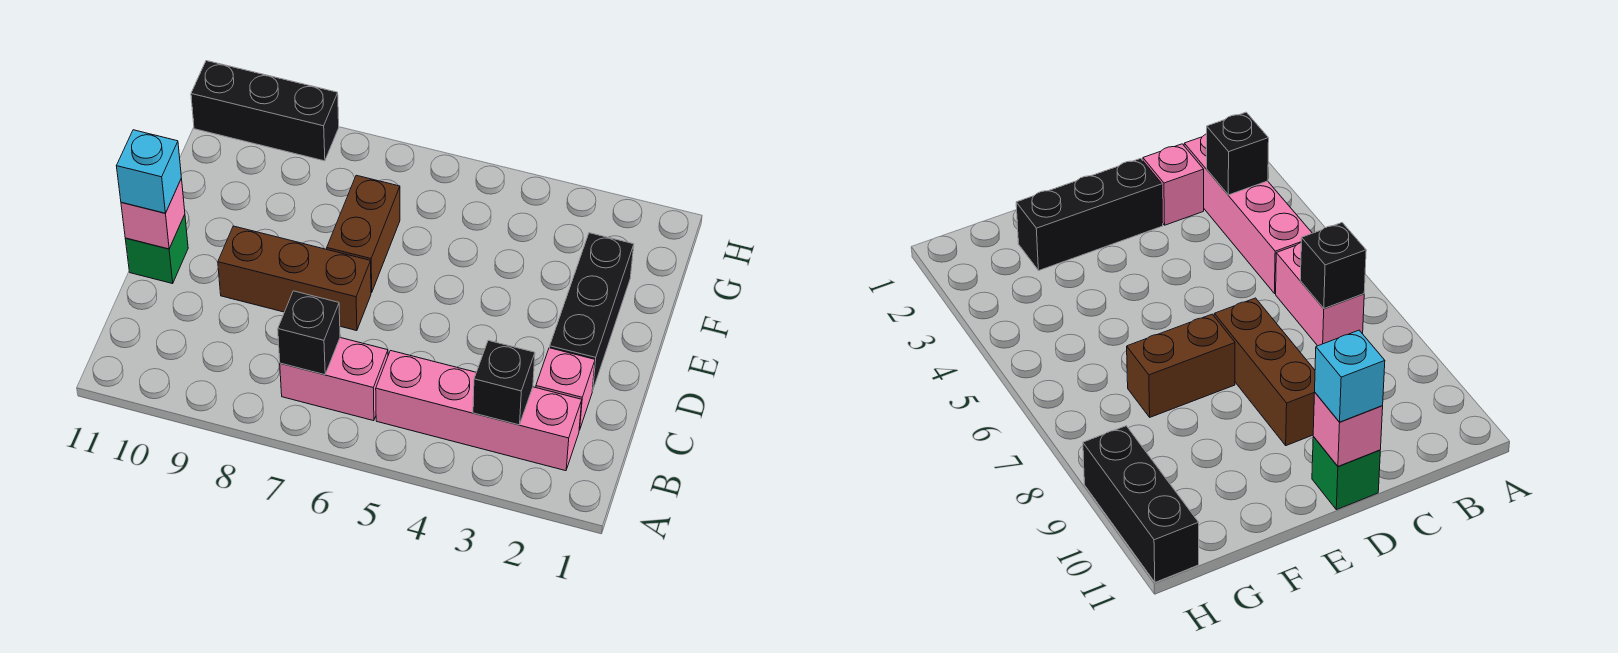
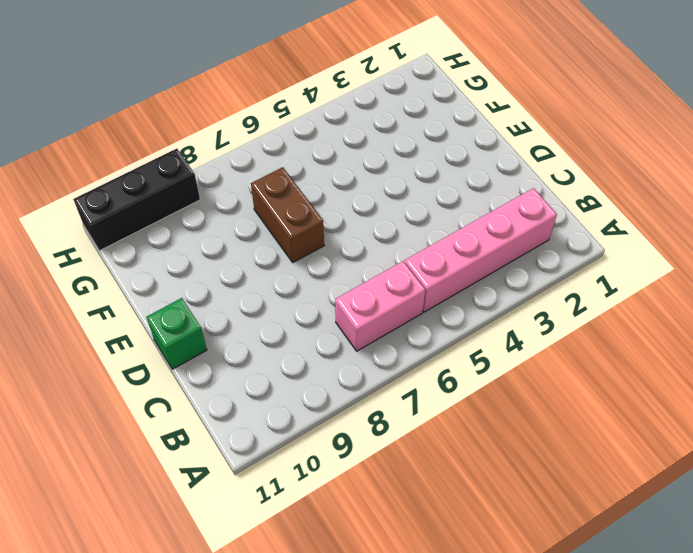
none -> pink 1x1 brick [536,348,595,430]
none -> black 1x3 brick [550,233,634,391]
none -> brown 1x3 brick [218,226,371,331]

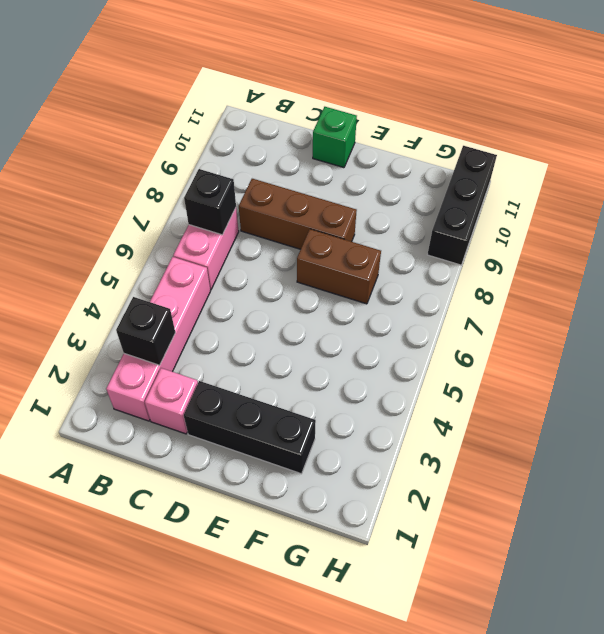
brown 1x3 brick [239,179,357,249] -> brown 1x3 brick turned to [218,226,371,331]
none -> pink 1x1 brick [121,178,185,249]
none -> cyan 1x1 brick [117,130,181,213]

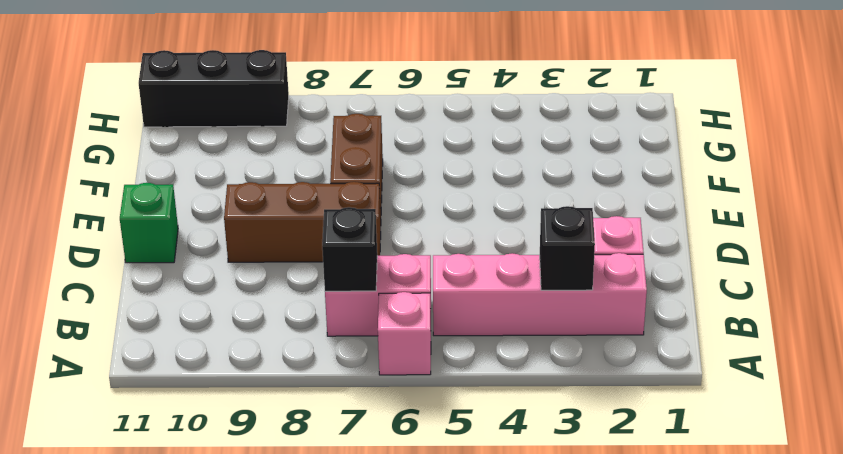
pink 1x1 brick [378,292,431,375] -> pink 1x1 brick moved to [121,178,185,249]
none -> black 1x3 brick [550,233,634,391]
none -> cyan 1x1 brick [117,130,181,213]

